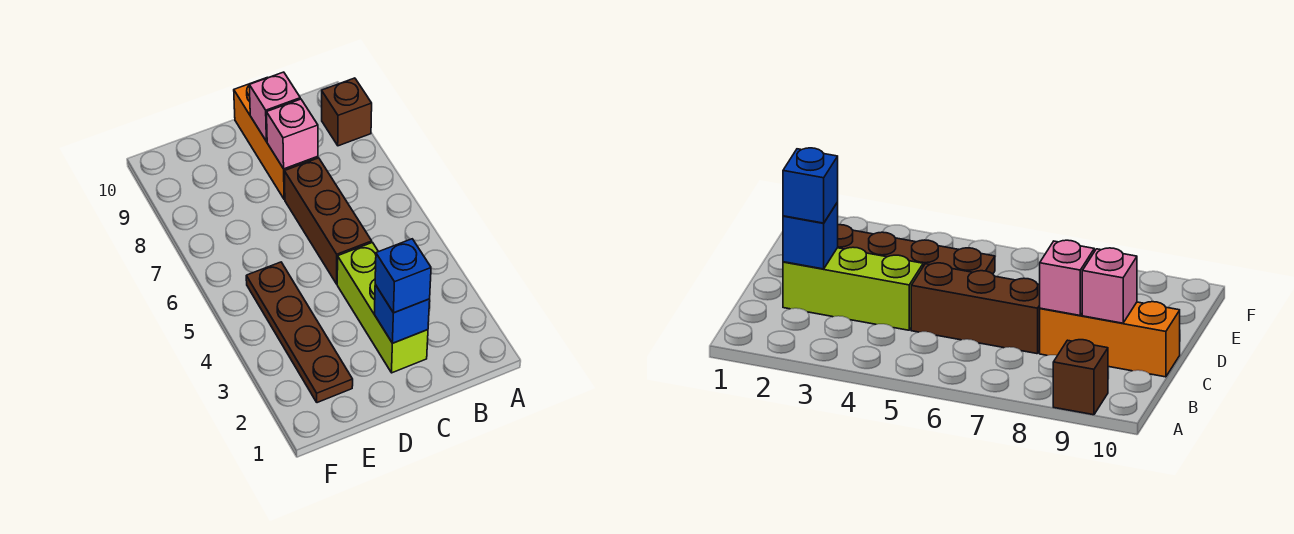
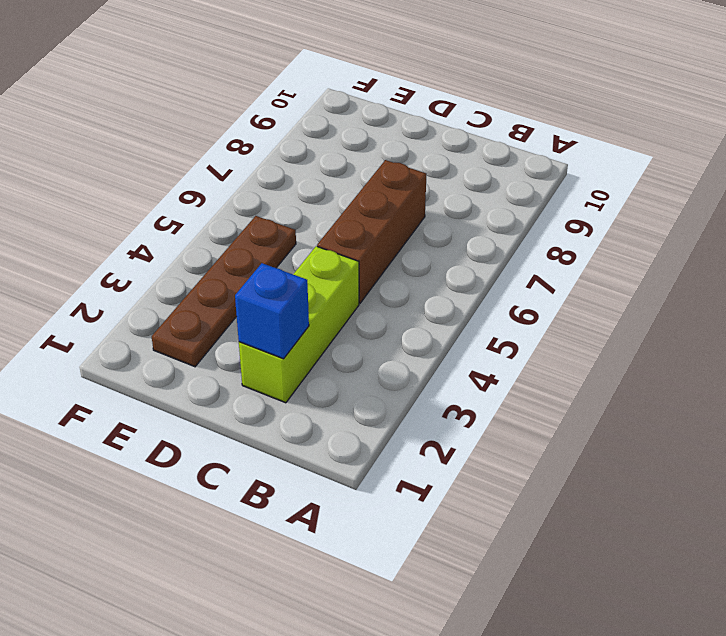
none -> brown 1x1 brick [322,78,372,146]
none -> orange 1x3 brick [234,77,318,199]

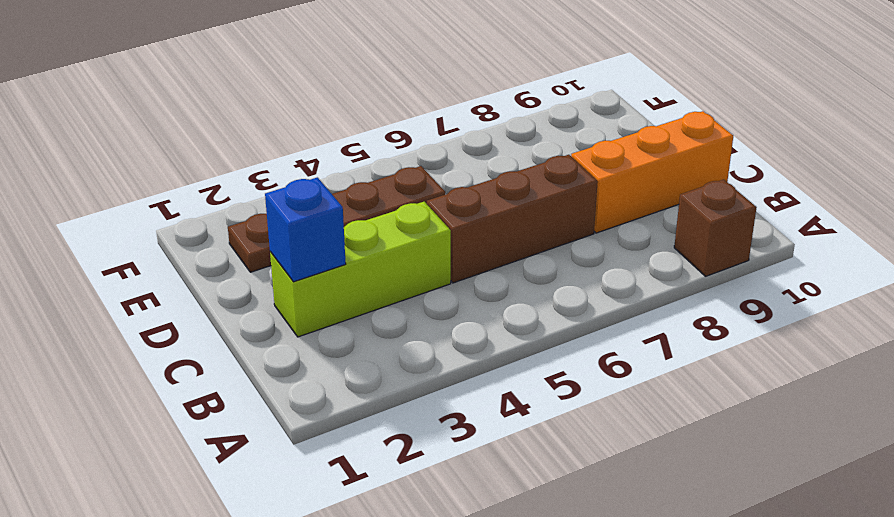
none -> pink 1x1 brick [267,99,318,169]
none -> pink 1x1 brick [249,72,300,141]

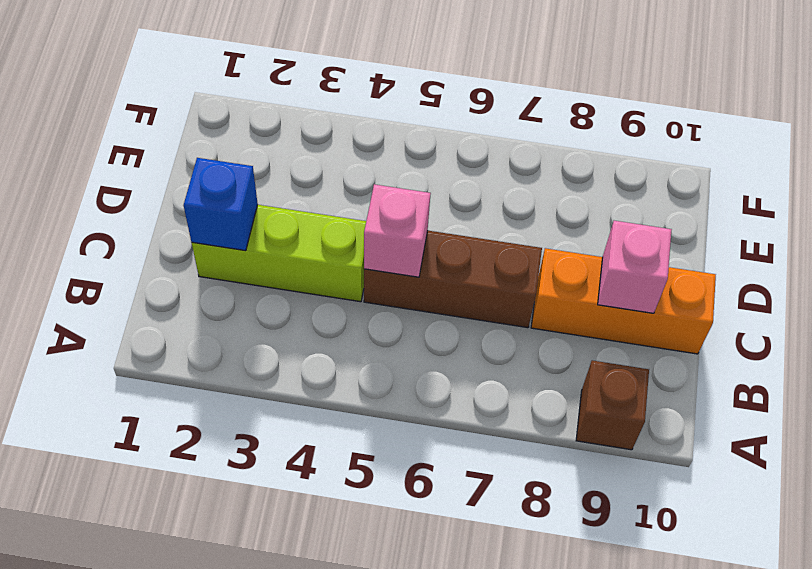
pink 1x1 brick [364,184,431,277] -> pink 1x1 brick moved to [267,99,318,169]
none -> brown 1x4 plate [246,262,353,403]
none -> blue 1x1 brick [375,239,431,313]

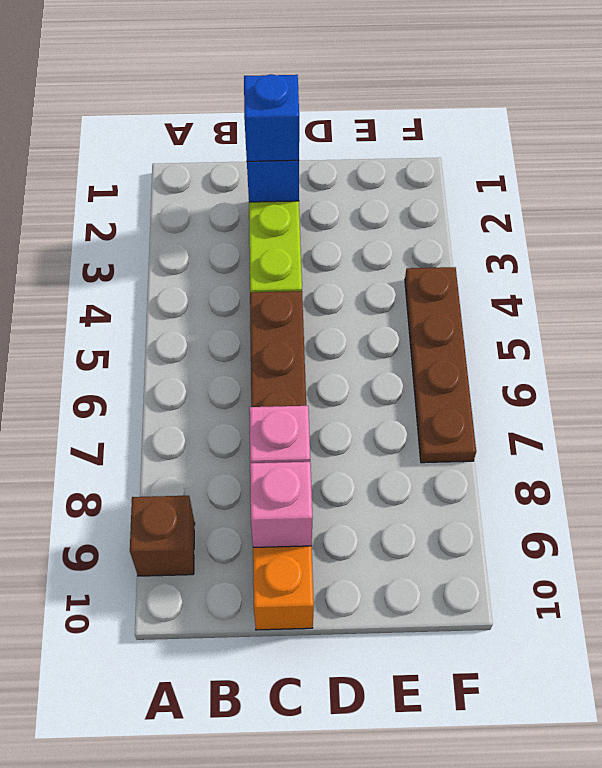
brown 1x4 plate [405,267,476,463] -> brown 1x4 plate moved to [246,262,353,403]

